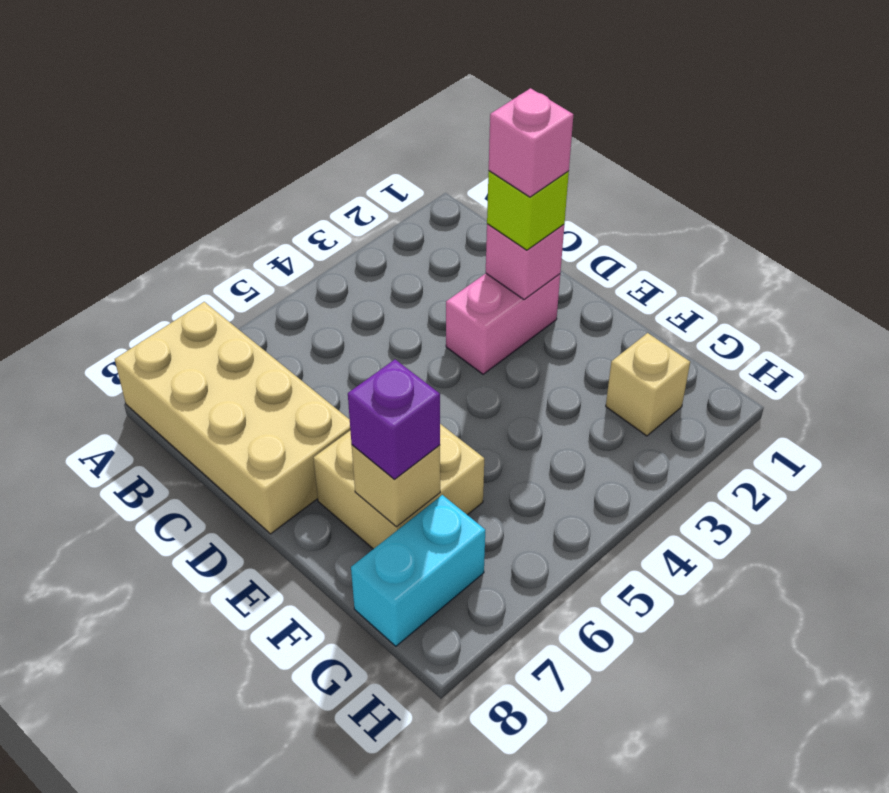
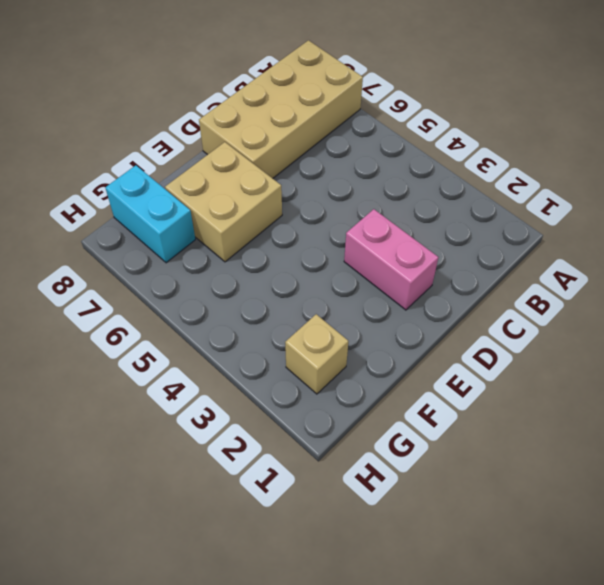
none -> pink 1x1 brick [486,224,564,300]
none -> tan 1x1 brick [352,445,440,527]

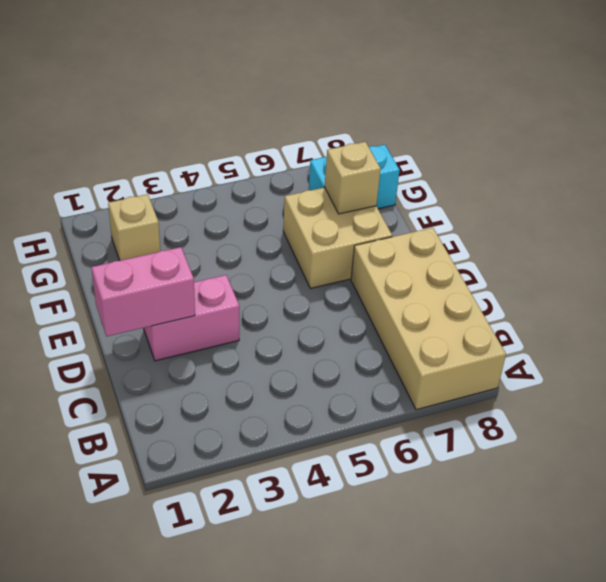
pink 1x2 brick [91,247,195,336] -> pink 1x1 brick [486,224,564,300]
none -> lime 1x1 brick [487,171,569,250]
none -> purple 1x1 brick [348,360,440,479]

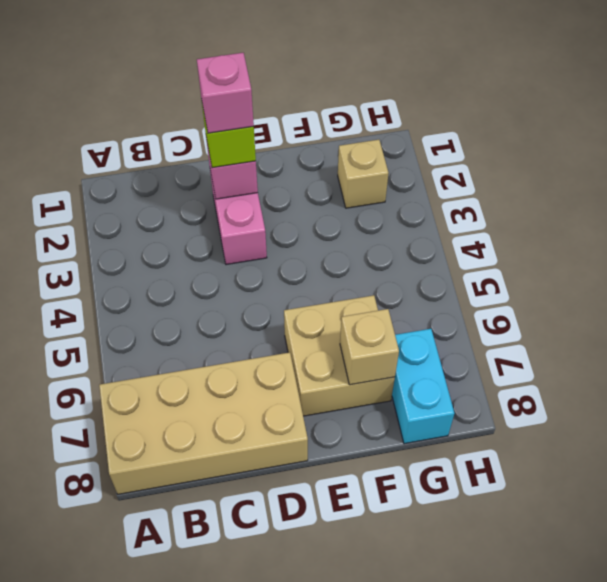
none -> purple 1x1 brick [348,360,440,479]

